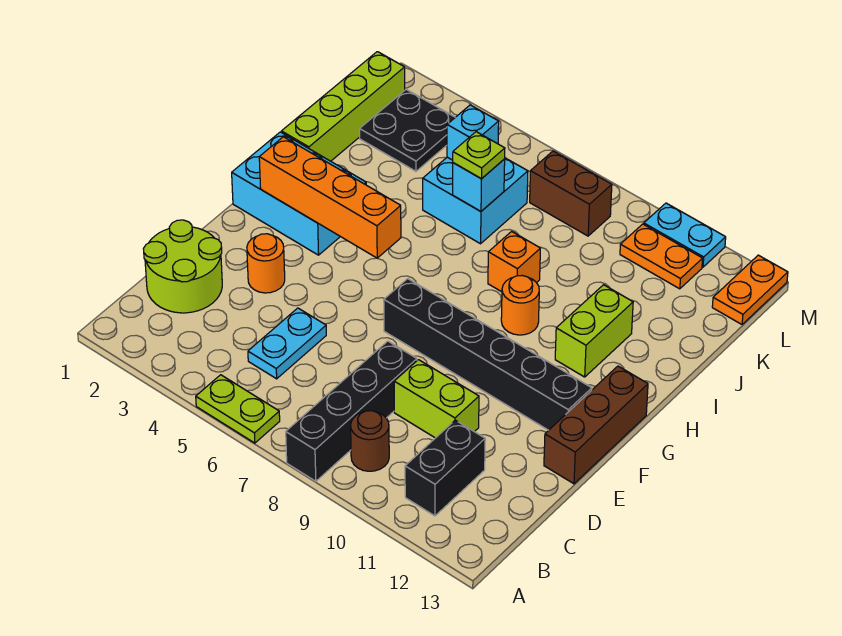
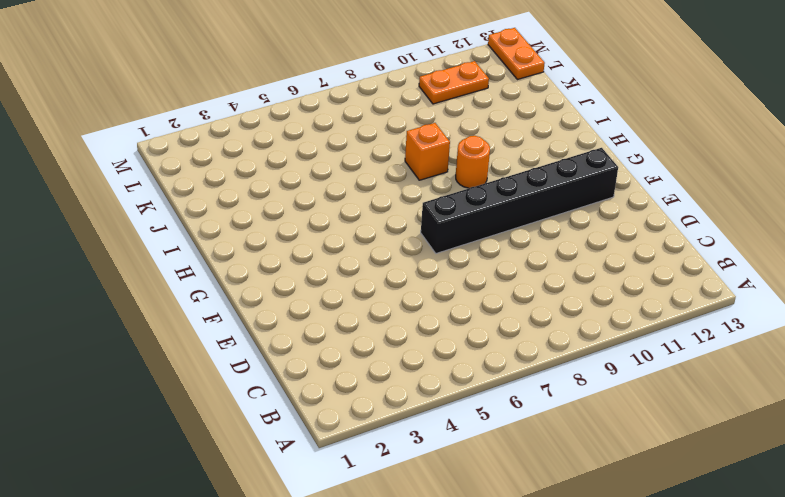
none -> lime 1x2 plate [196,375,280,443]
none -> black 1x4 brick [286,341,417,481]
none -> brown 1x1 round brick [351,411,389,471]

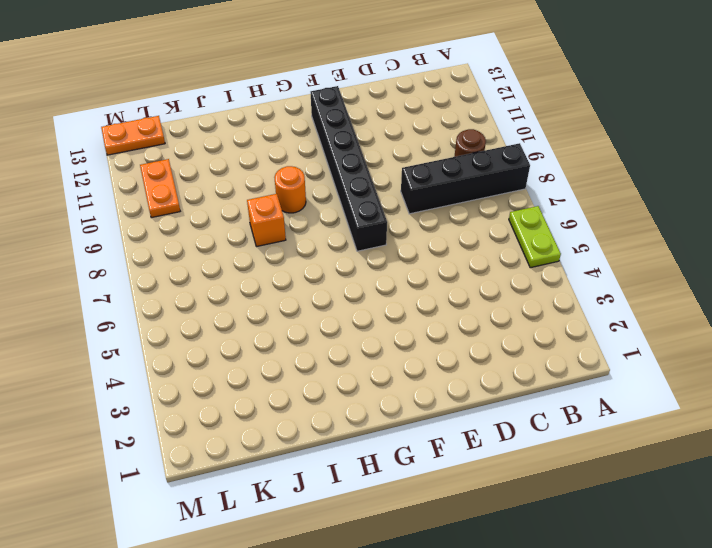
none -> black 1x2 brick [405,420,485,516]
none -> lime 2x2 round brick [143,220,222,313]
none -> cyan 1x2 plate [248,308,326,379]

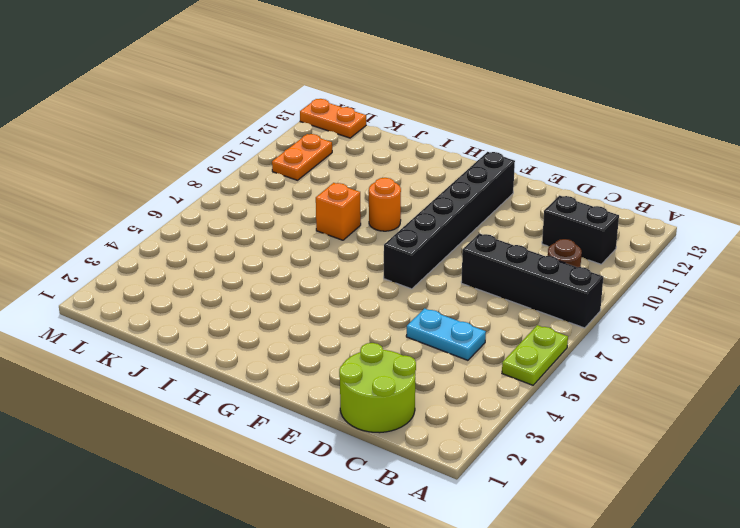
none -> lime 1x2 brick [394,360,479,438]
none -> orange 1x1 round brick [247,234,285,293]
none -> brown 1x3 brick [544,366,648,484]

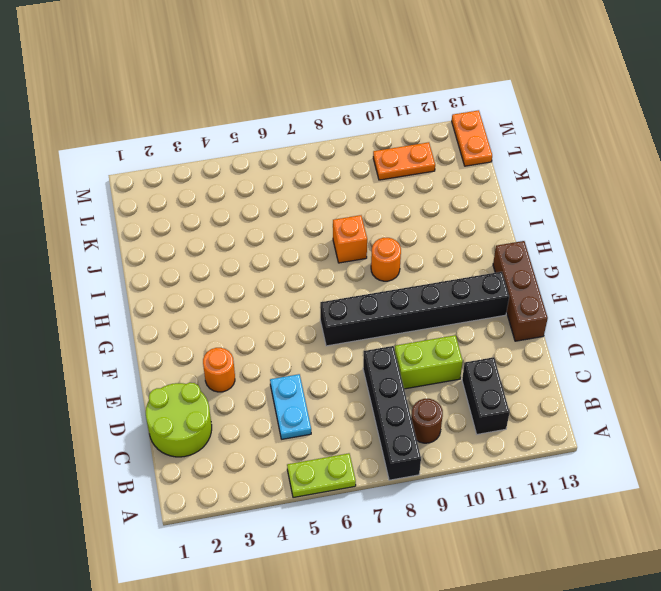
none -> cyan 2x3 brick [232,132,366,255]
none -> lime 1x2 brick [555,285,633,377]
none -> lime 1x4 brick [281,52,405,161]

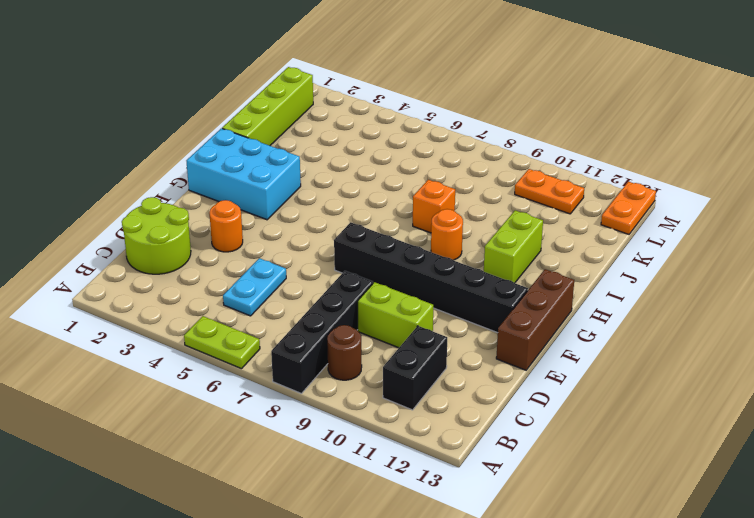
none -> cyan 2x2 brick [423,157,528,244]
none -> black 2x2 plate [360,90,455,171]
none -> brown 1x2 brick [530,151,612,236]

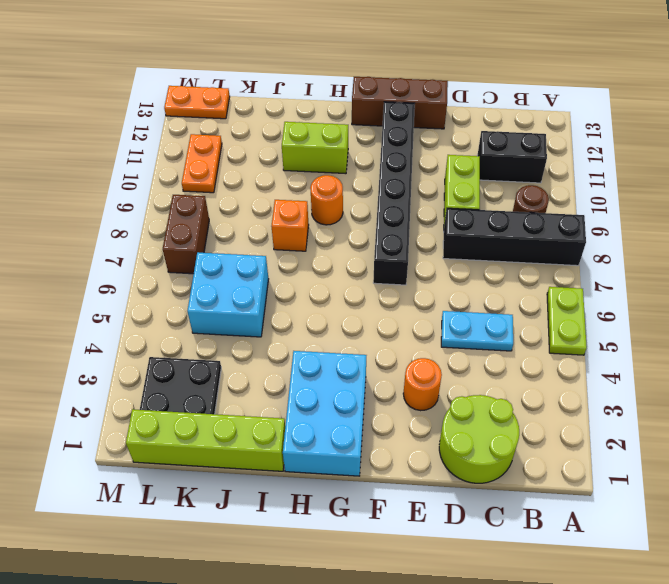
none -> cyan 1x2 plate [644,203,726,267]
none -> orange 1x4 brick [259,137,401,258]
none -> cyan 1x1 brick [453,159,505,211]

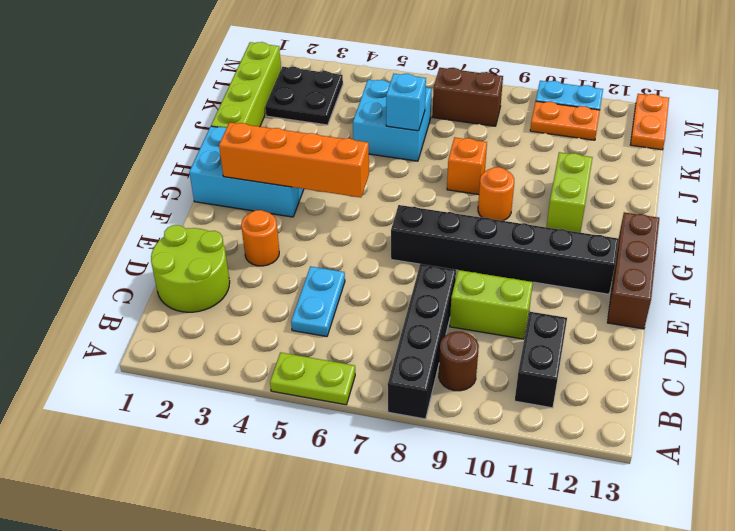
none -> cyan 1x1 brick [447,105,499,160]
none -> lime 1x1 plate [453,132,505,179]

